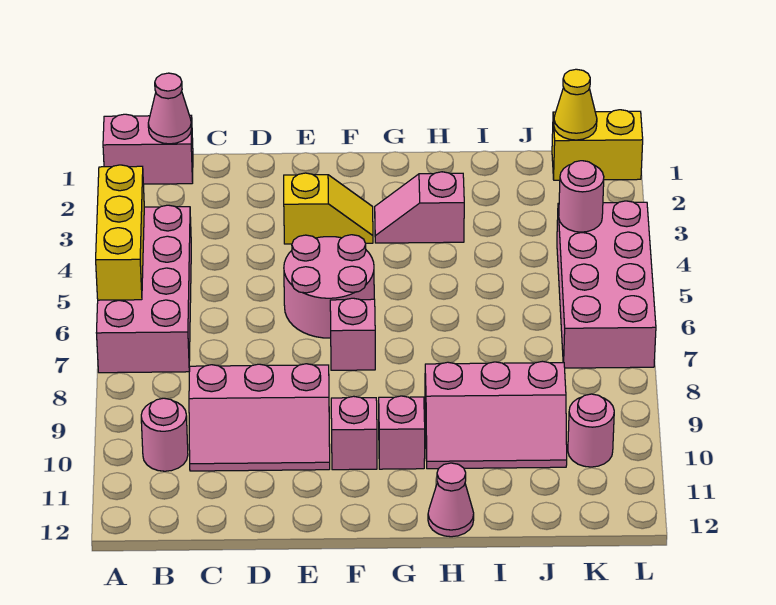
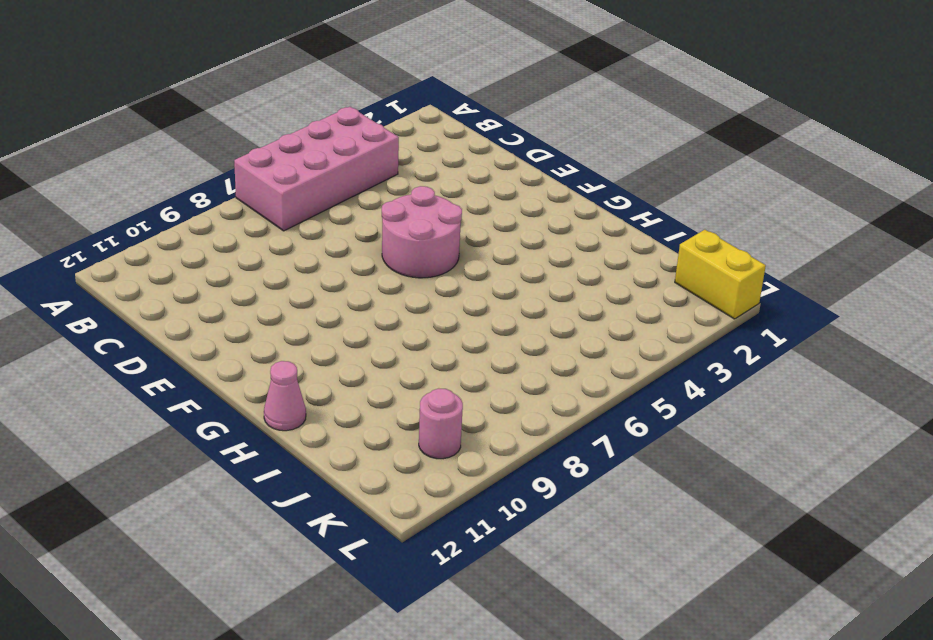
none -> pink 1x2 brick [103,114,193,184]
none -> pink 1x1 round brick [141,398,188,471]
none -> pink 2x3 slope [189,364,330,471]

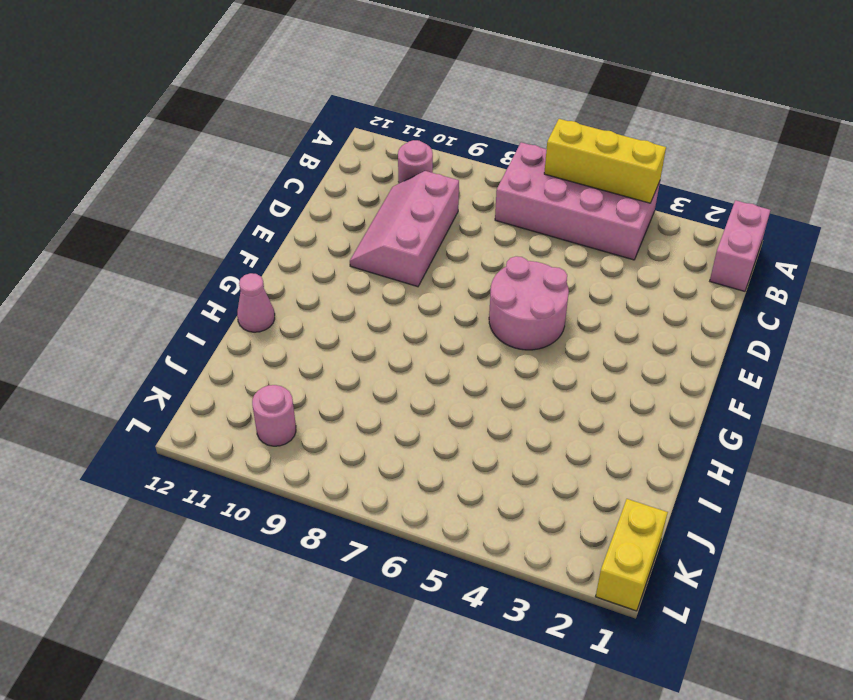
none -> yellow 1x2 slope [284,173,373,244]
none -> pink 1x1 brick [330,298,375,370]
none -> pink 1x1 brick [331,396,377,470]

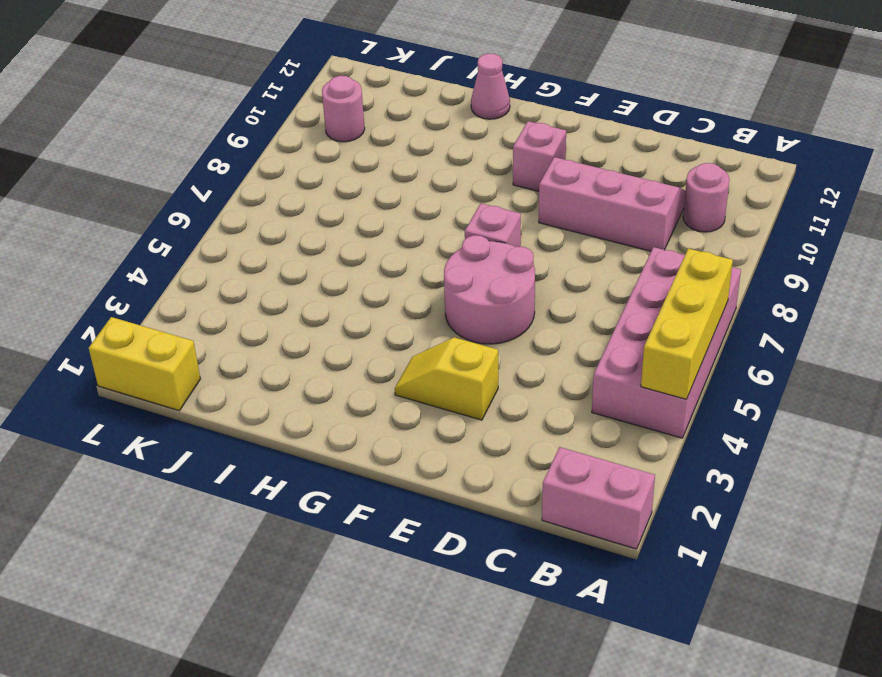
none -> pink 1x2 slope [375,172,464,243]
none -> pink 1x1 brick [379,396,425,469]
none -> pink 2x3 slope [425,361,567,469]

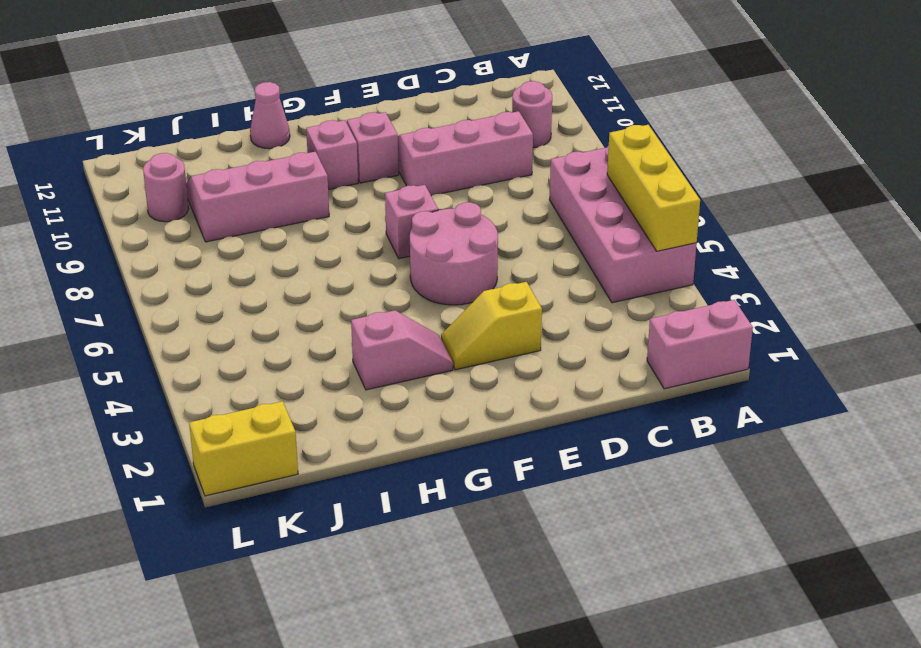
none -> pink 2x4 brick [557,201,656,368]
none -> pink 1x1 cone [148,73,191,144]
none -> yellow 1x1 cone [554,69,597,140]

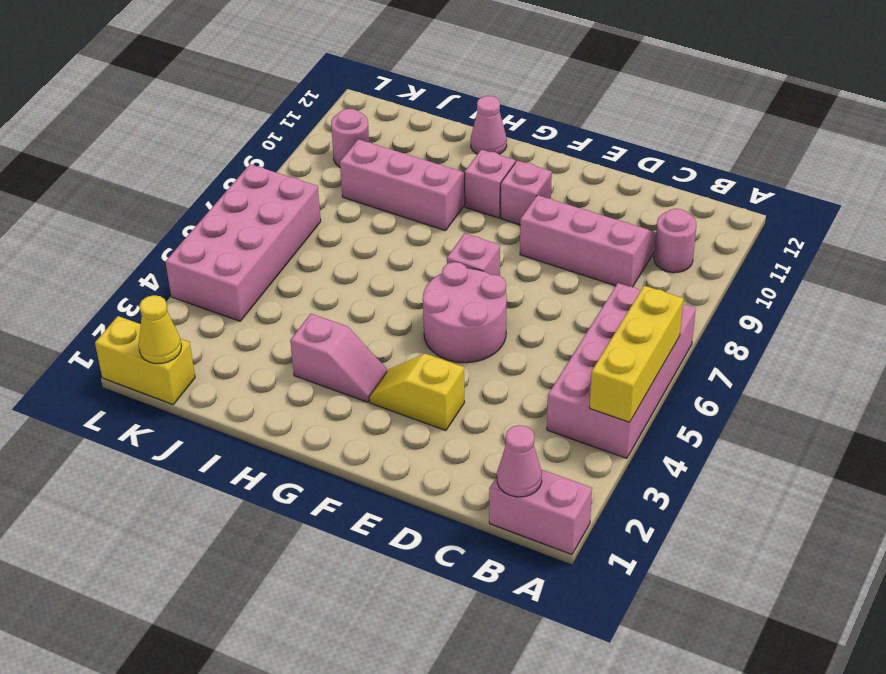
none -> pink 1x1 round brick [559,161,604,232]

